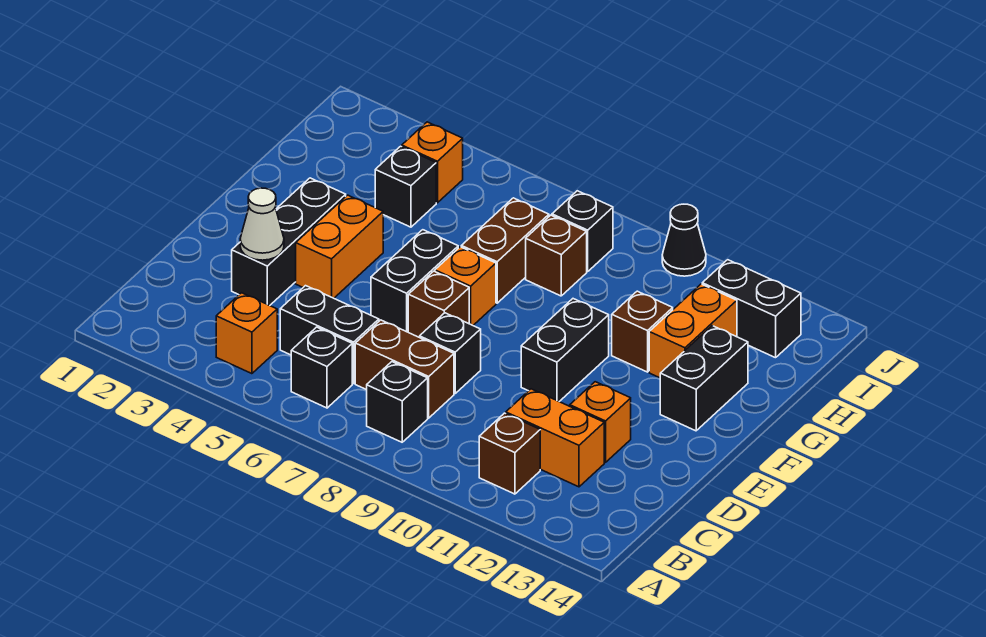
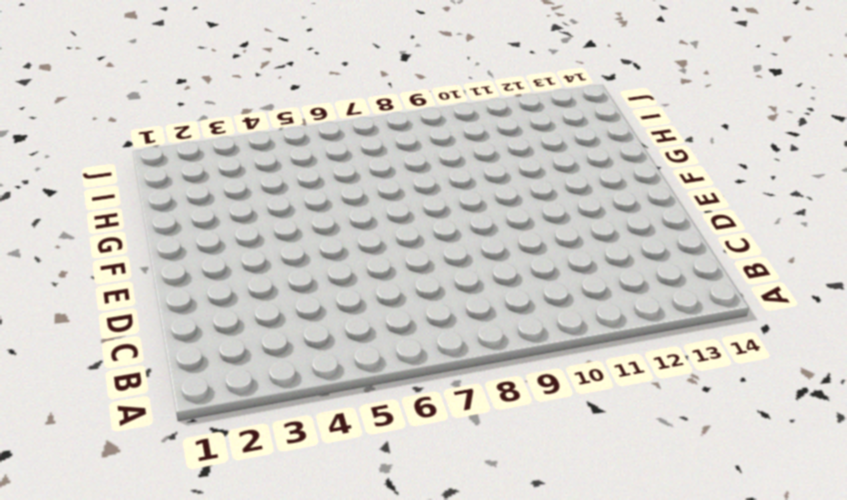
none -> orange 1x1 brick [216,293,277,374]
none -> black 1x1 brick [291,327,352,408]
none -> black 1x1 brick [367,362,428,442]

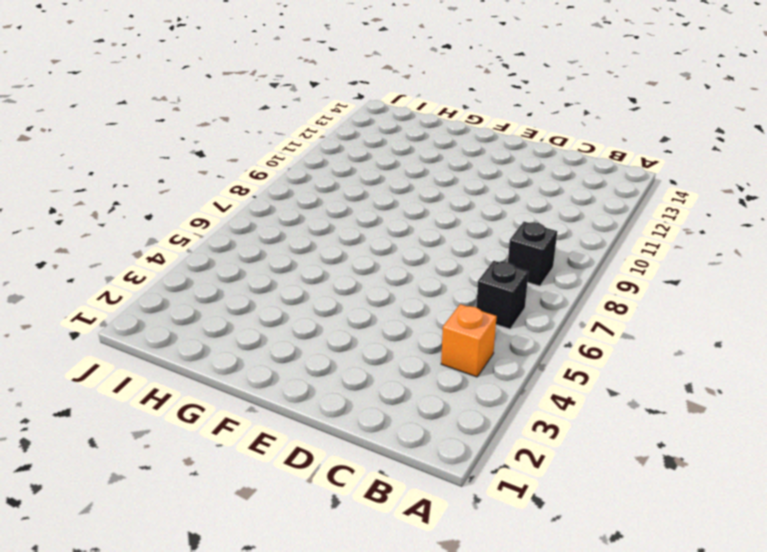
none -> brown 1x1 brick [479,413,540,494]
none -> black 1x2 brick [280,286,379,384]
none -> brown 1x2 brick [355,320,454,418]

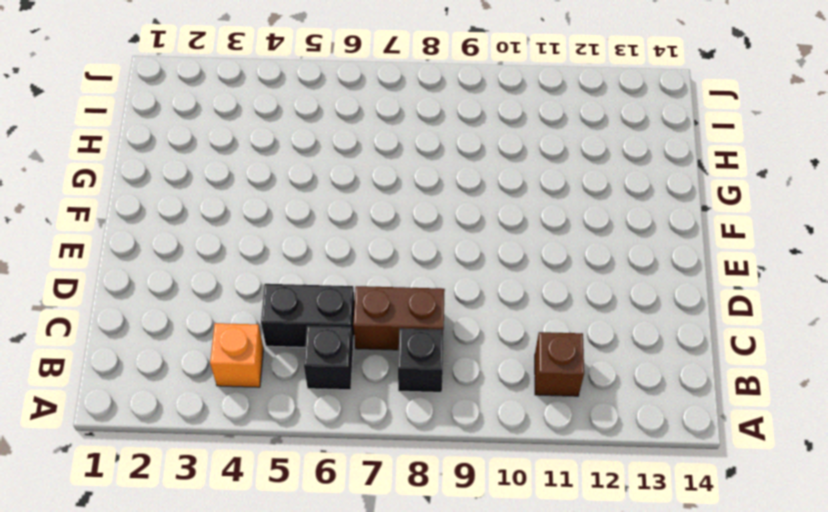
none -> orange 1x2 brick [506,389,604,487]
none -> black 1x3 brick [232,178,346,305]
none -> black 1x1 brick [420,313,481,393]

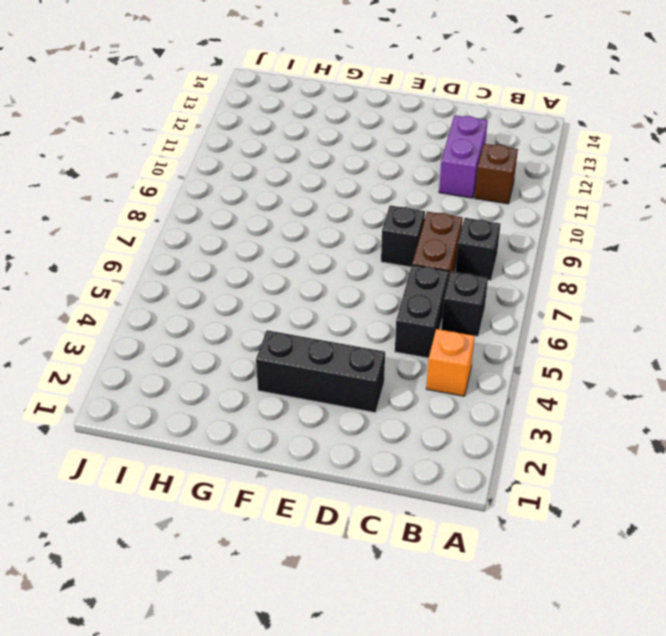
purple 1x2 brick [439,115,488,198] -> orange 1x2 brick [506,389,604,487]
none -> orange 1x1 brick [570,382,631,462]
none -> orange 1x2 brick [296,195,383,298]
none -> black 1x2 brick [371,230,458,332]

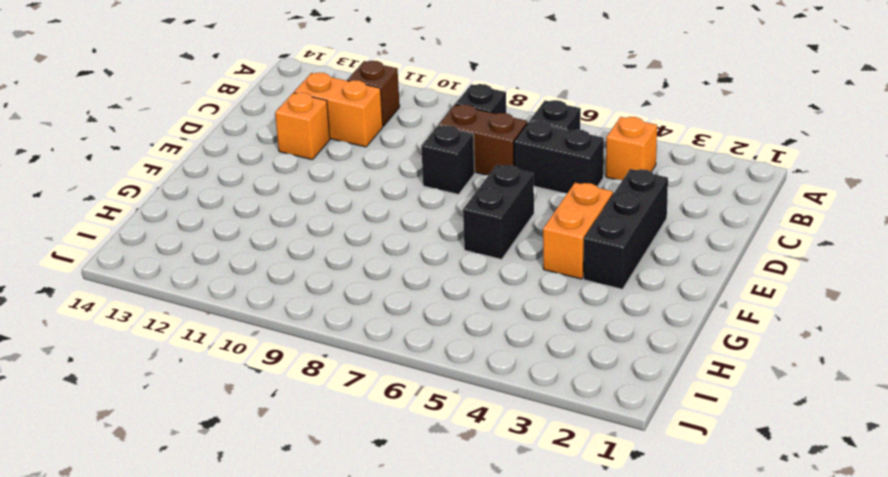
none -> brown 1x1 brick [408,271,469,337]
none -> black 1x2 brick [521,299,609,402]
none -> orange 1x1 brick [435,247,496,325]

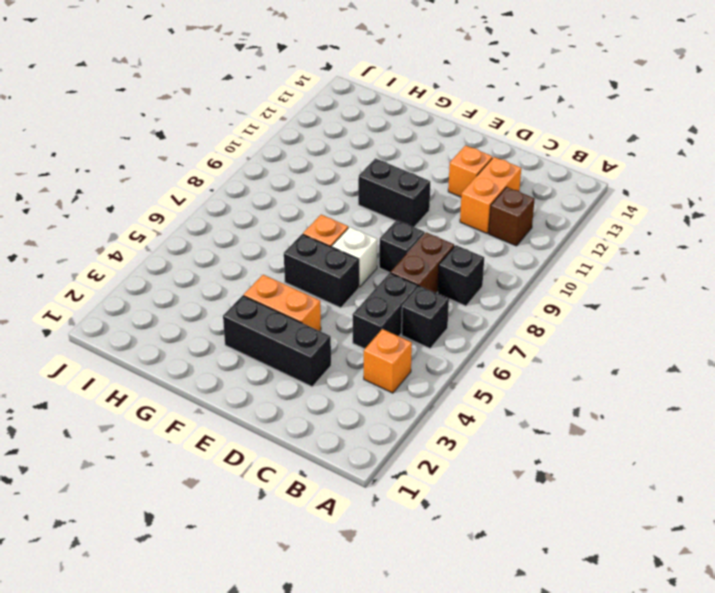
white 1x1 brick [332,227,377,287] -> brown 1x1 brick [408,271,469,337]
none -> black 1x2 brick [660,326,748,431]
none -> brown 1x2 brick [461,198,549,303]
none -> brown 1x1 brick [612,291,673,372]

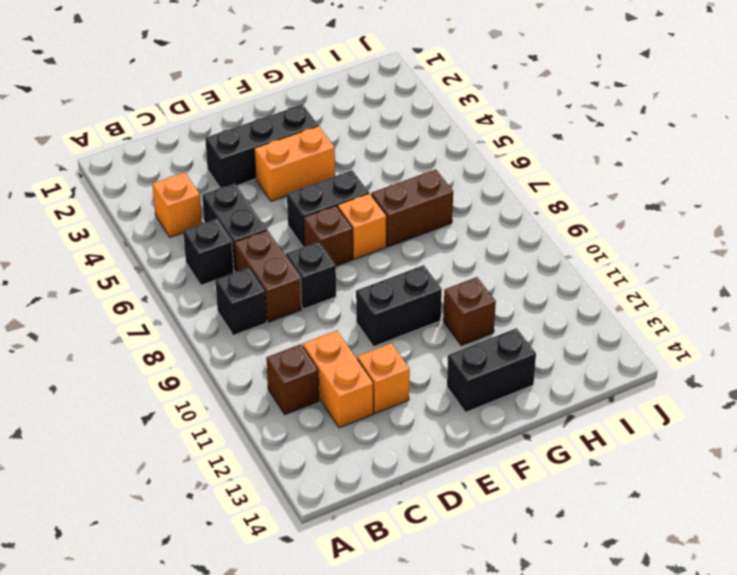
none -> orange 1x2 brick [649,284,737,378]
none -> black 1x1 brick [375,146,436,227]
none -> brown 1x1 brick [526,215,587,296]

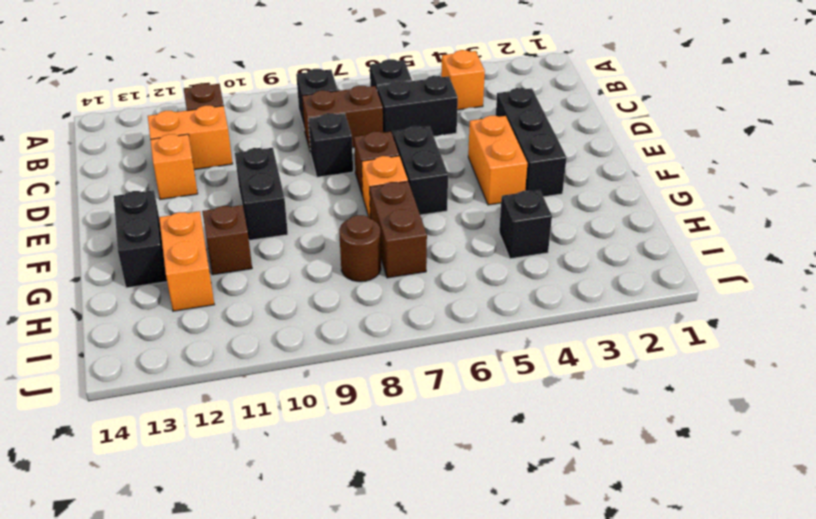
brown 1x1 round brick [339,215,381,282] -> brown 1x1 brick [526,215,587,296]
none -> orange 1x1 brick [402,122,463,203]
none -> black 1x1 brick [552,191,613,272]
none -> black 1x2 brick [702,260,801,358]

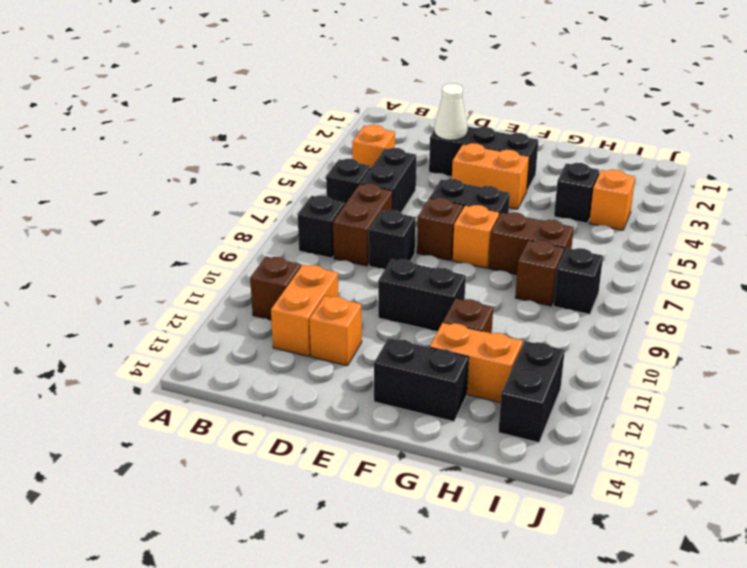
none -> black 1x1 cone [662,204,706,276]

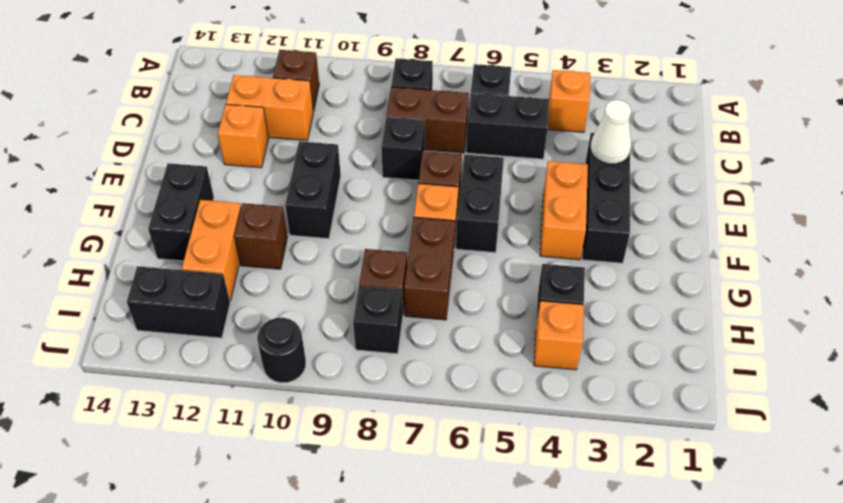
black 1x1 round brick [257,318,306,383] -> black 1x1 cone [662,204,706,276]

